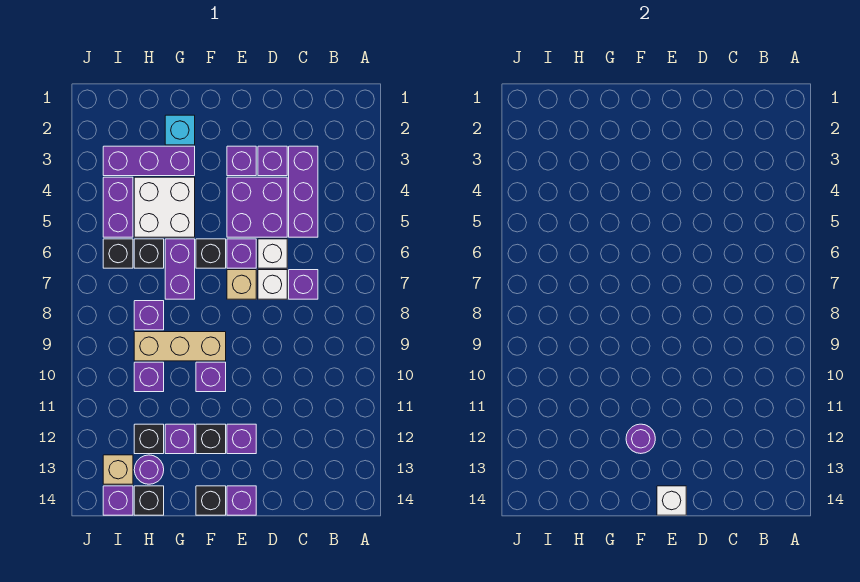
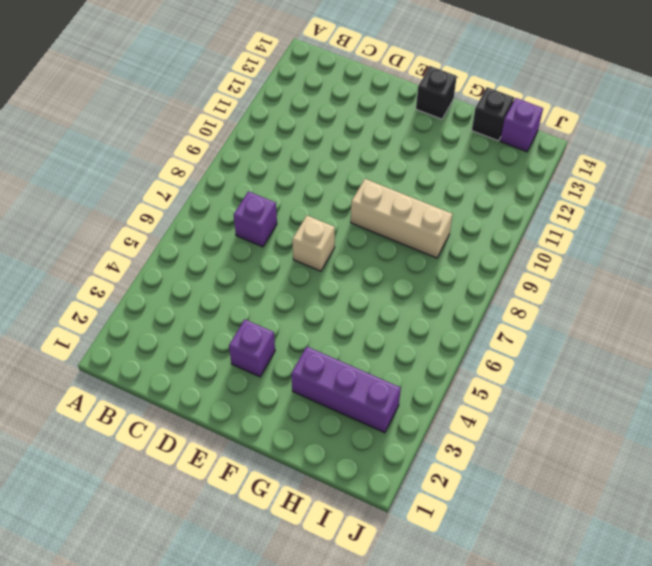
none -> purple 1x3 brick [289,146,318,237]
none -> purple 1x1 brick [258,146,287,176]
none -> purple 2x2 brick [227,177,287,237]
none -> white 1x1 brick [258,239,287,268]

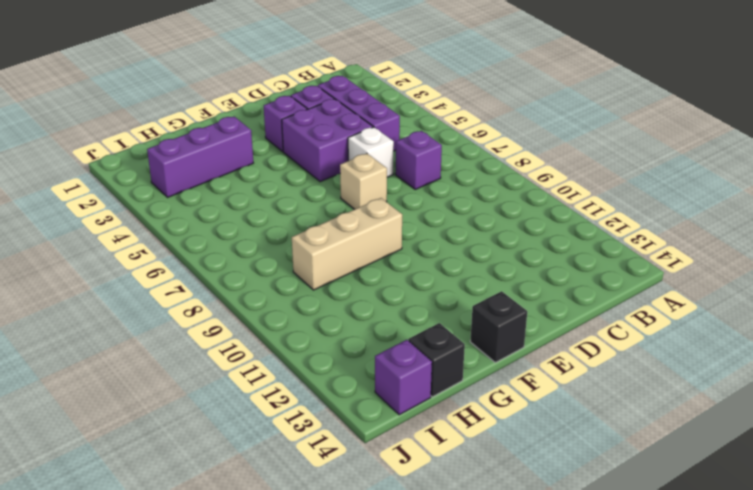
none -> white 1x1 brick [258,270,287,299]
none -> purple 1x1 brick [227,239,256,268]
none -> purple 1x1 brick [227,424,256,454]
none -> purple 1x1 brick [227,486,256,515]

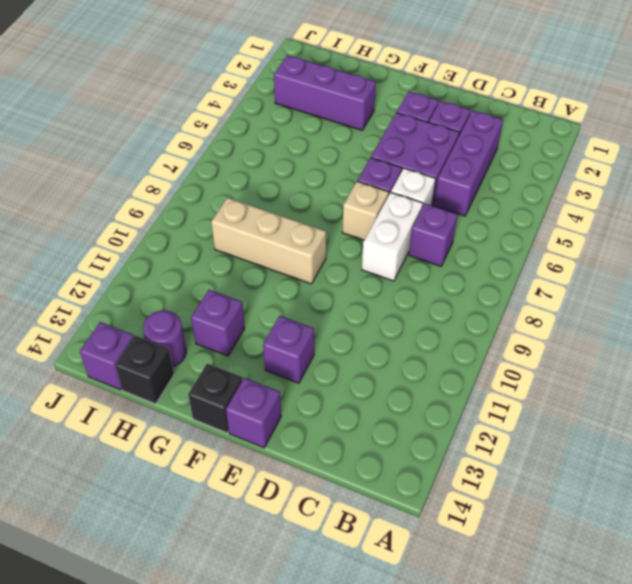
white 1x2 brick [362,192,423,281] -> white 1x1 brick [258,270,287,299]
none -> black 1x1 brick [196,239,226,268]
none -> purple 1x1 brick [196,362,226,392]
none -> black 1x1 brick [196,424,226,454]
none -> cyan 1x1 brick [165,115,195,145]

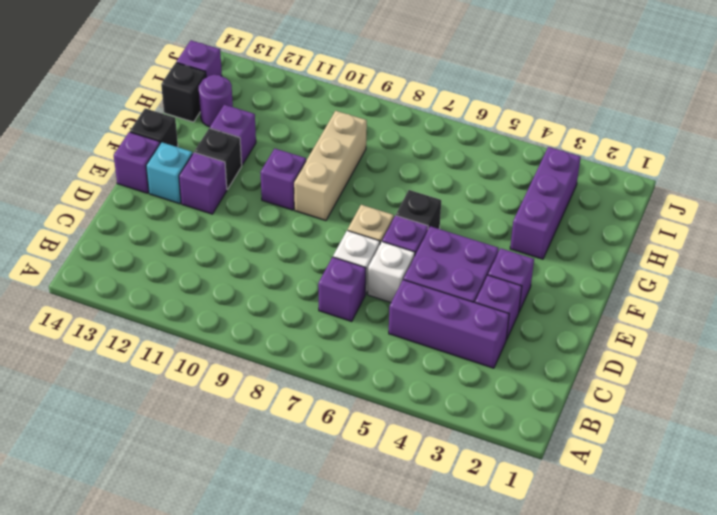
cyan 1x1 brick [146,142,192,204] -> cyan 1x1 brick moved to [165,115,195,145]
none -> white 2x2 brick [134,177,195,237]
none -> purple 1x2 brick [165,239,195,299]
none -> black 1x1 brick [134,239,164,268]
none -> purple 1x1 brick [134,301,164,330]

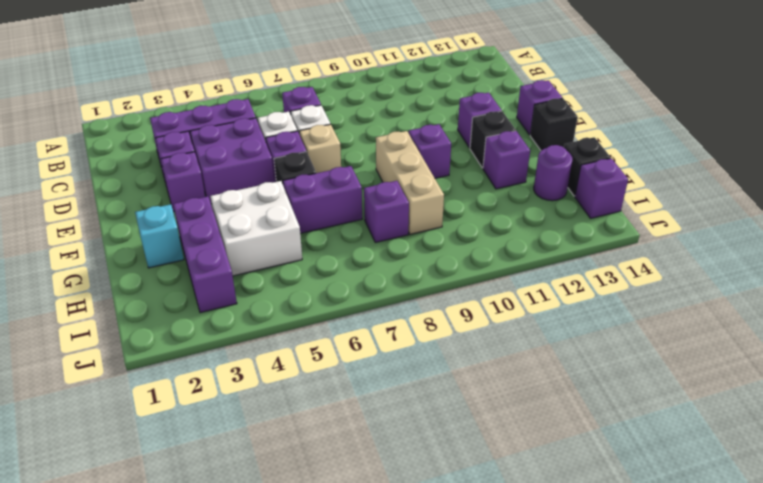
none -> black 1x1 brick [134,239,164,268]
none -> purple 1x1 brick [134,362,164,392]
none -> black 1x1 brick [134,424,164,454]
none -> purple 1x2 brick [103,177,133,237]

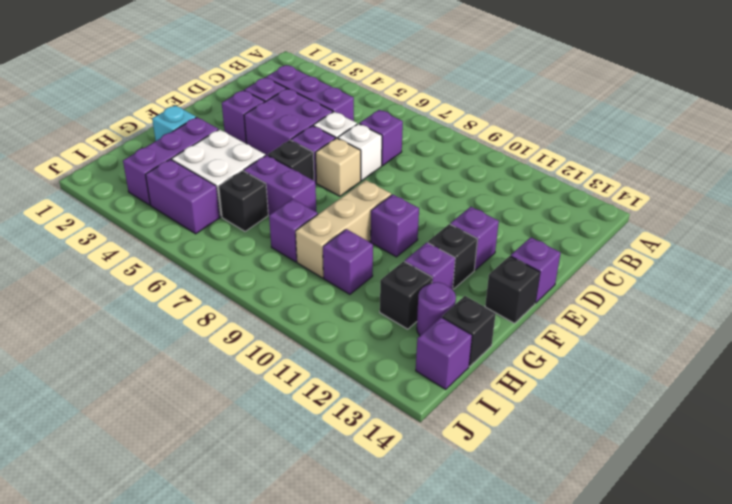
none -> black 1x1 brick [103,239,133,268]
none -> tan 1x1 brick [103,455,133,484]
none -> white 1x1 brick [657,486,686,515]
none -> purple 1x1 round brick [626,424,655,454]

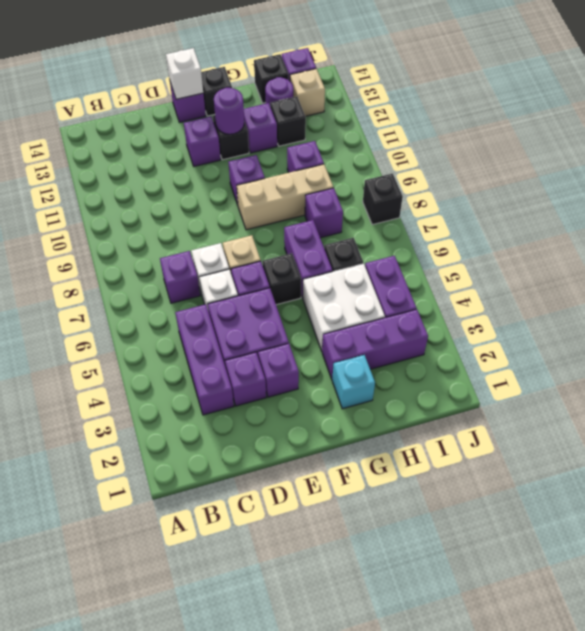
black 1x1 brick [363,174,403,225] -> black 1x1 brick moved to [103,239,133,268]

